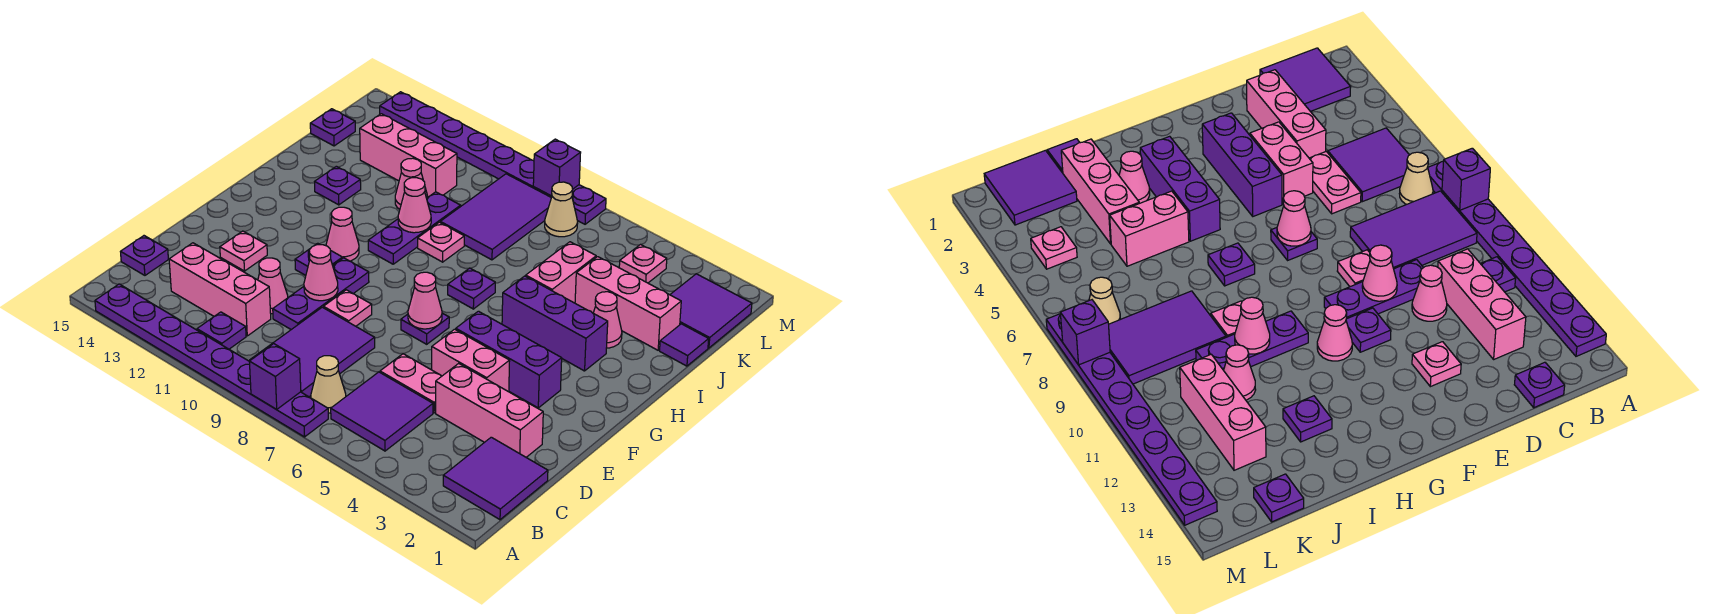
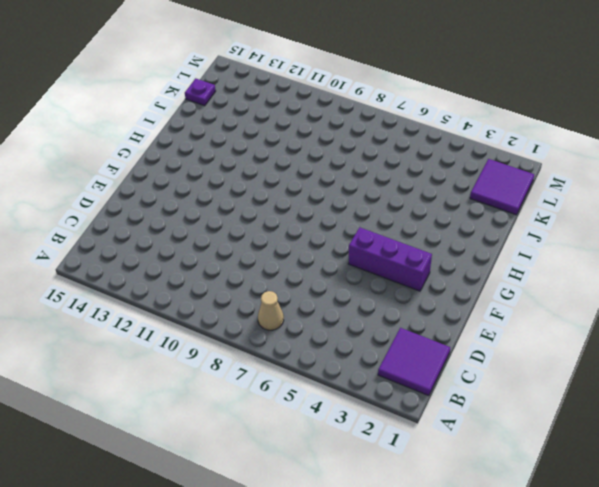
none -> purple 1x8 plate [95,284,328,437]
none -> purple 2x2 tile [331,372,433,451]
none -> purple 2x3 tile [250,307,375,397]
none -> purple 1x1 plate [197,312,246,349]

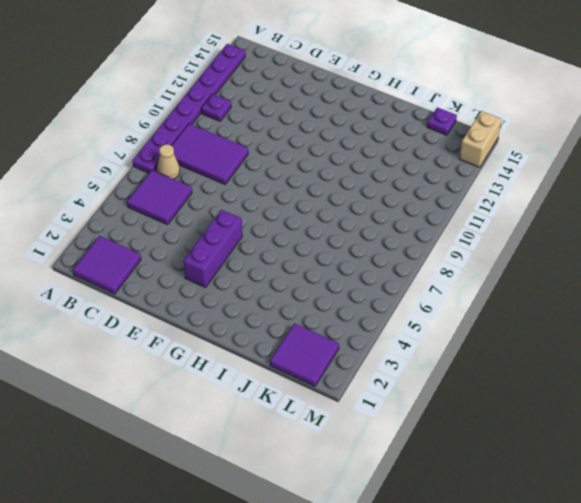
tan 1x2 brick [460,111,501,167] -> purple 1x8 plate [380,92,606,224]
none -> pink 1x3 brick [169,243,271,336]
none -> purple 1x1 plate [121,236,168,275]
none -> pink 1x3 brick [436,363,543,457]
none -> pink 1x2 plate [380,354,441,413]

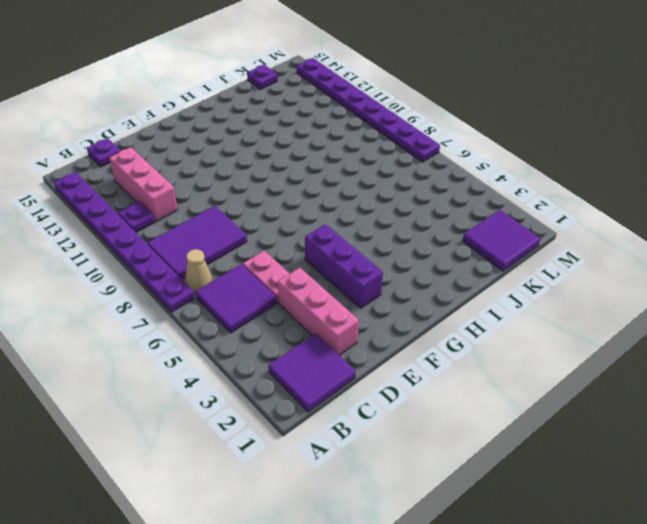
none -> purple 1x3 plate [273,258,369,330]
none -> pink 1x1 cone [258,258,288,314]
none -> pink 1x2 brick [432,329,510,392]
none -> pink 1x1 plate [323,290,372,326]

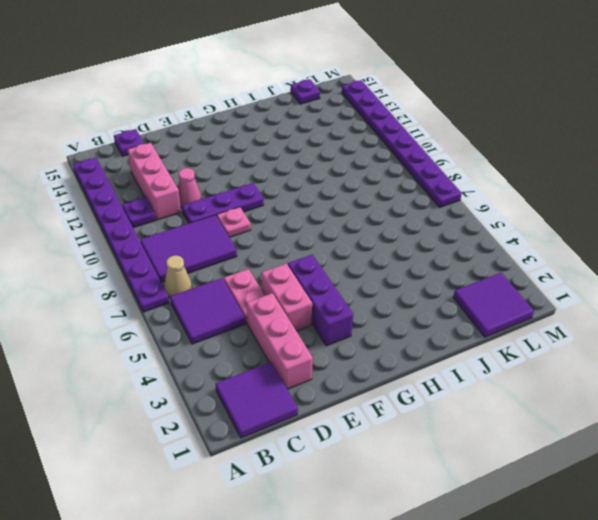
none -> pink 1x1 plate [220,231,267,271]
none -> purple 1x1 plate [401,313,449,344]
none -> purple 1x1 plate [295,243,342,275]
none -> pink 1x1 cone [326,207,359,261]

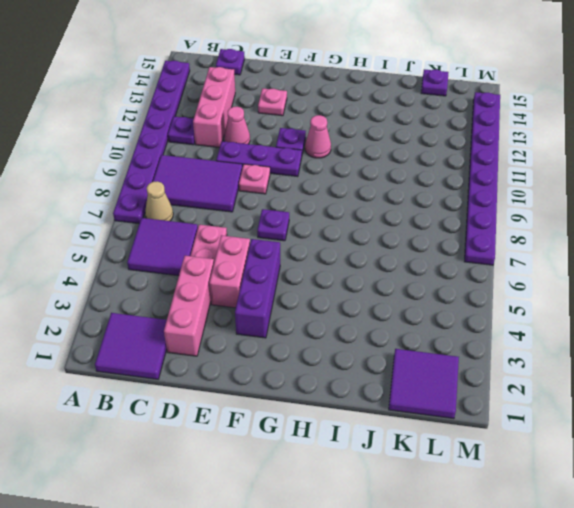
none -> purple 1x3 brick [502,276,608,371]
none -> purple 1x1 plate [448,268,495,309]
none -> purple 1x3 plate [368,192,461,264]
none -> pink 1x1 cone [594,292,622,348]

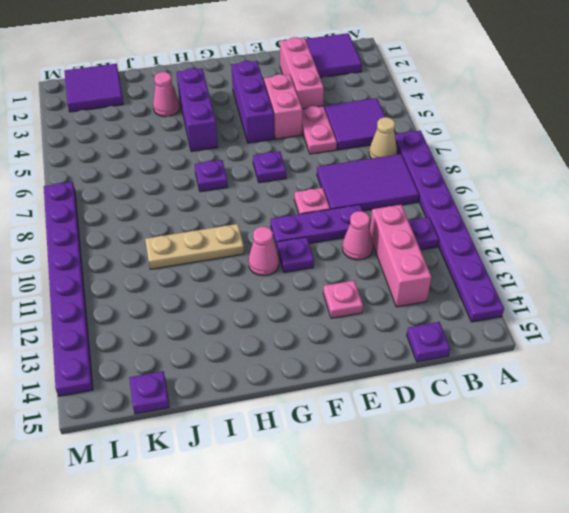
tan 1x3 plate [145,224,244,269] -> purple 1x3 plate [368,192,461,264]
none -> pink 1x2 brick [526,242,596,303]
none -> pink 1x1 plate [418,222,464,262]
none -> purple 1x1 plate [315,166,361,205]
none -> purple 1x1 tile [660,324,709,366]

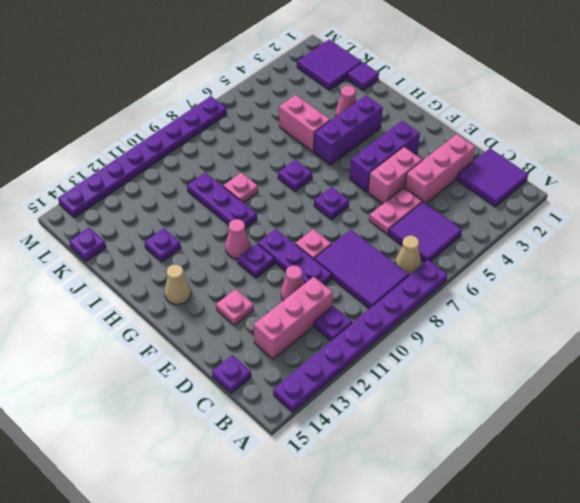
tan 1x1 cone [165,265,191,305] -> tan 1x1 cone moved to [545,182,578,237]
none -> pink 1x3 brick [575,257,681,350]
none -> purple 2x3 tile [440,174,551,260]
none -> pink 1x1 cone [395,158,428,209]
none -> pink 1x3 brick [360,114,457,197]

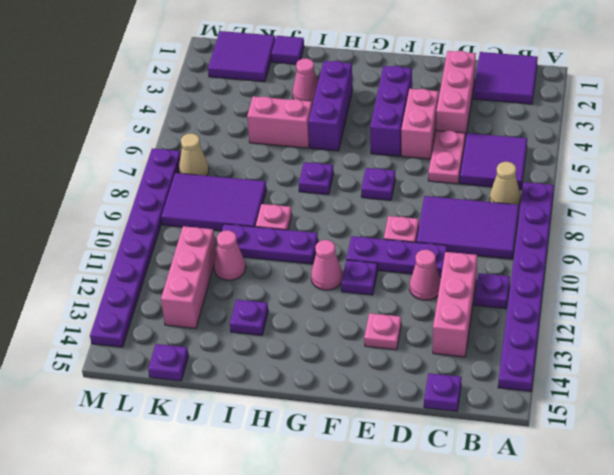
none -> pink 1x3 brick [575,257,681,350]
none -> pink 1x1 plate [619,245,667,283]
none -> purple 1x1 brick [249,344,301,409]
none -> pink 1x1 cone [304,245,338,301]

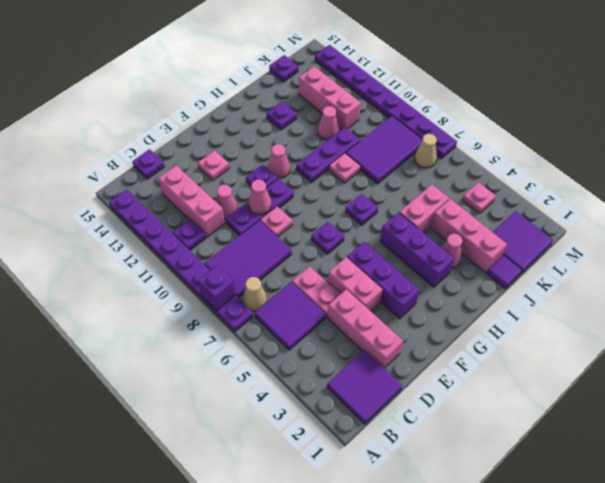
none -> pink 1x1 cone [408,272,442,329]
none -> pink 1x1 cone [398,178,431,233]
none -> purple 1x1 brick [533,139,581,196]

